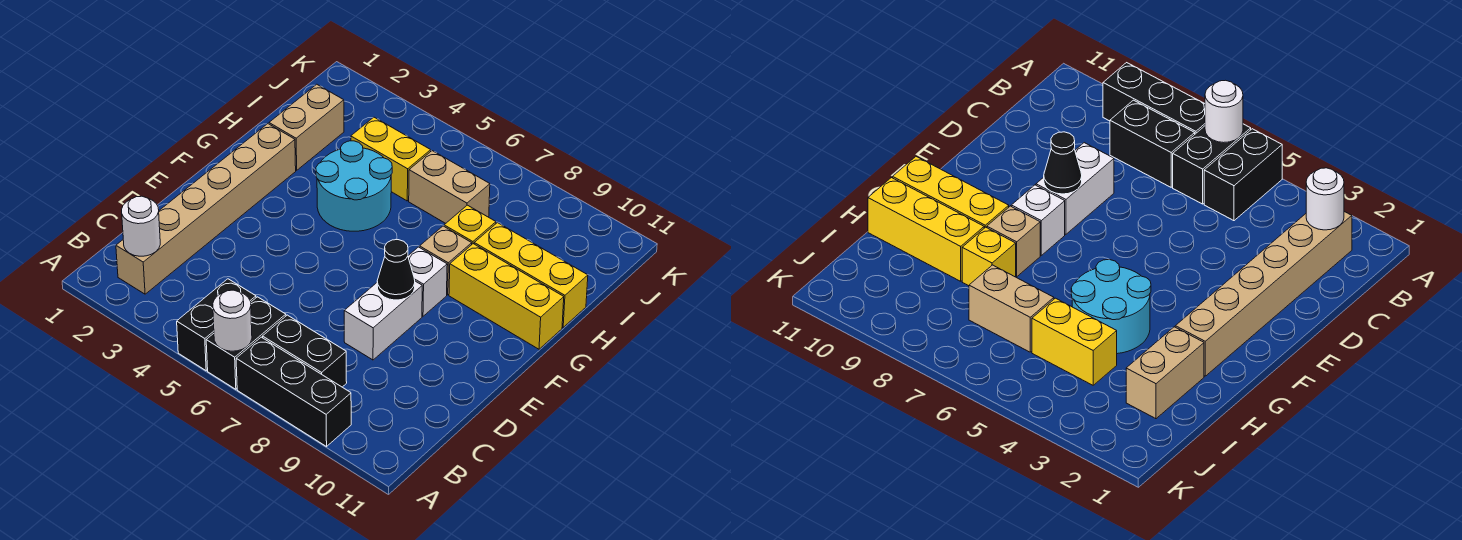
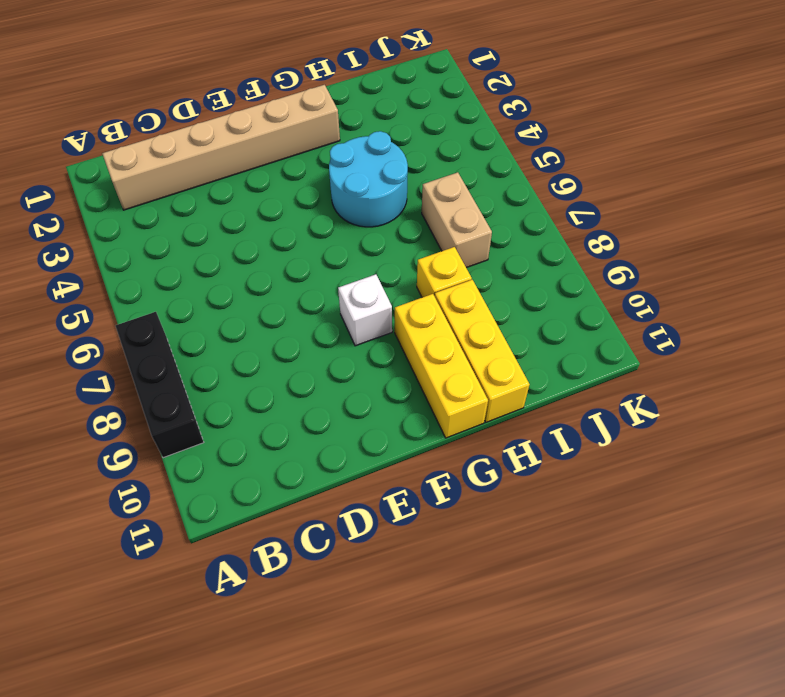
none -> black 1x2 brick [177,279,256,371]
none -> black 1x2 brick [206,297,286,389]
none -> black 1x2 brick [263,315,347,387]

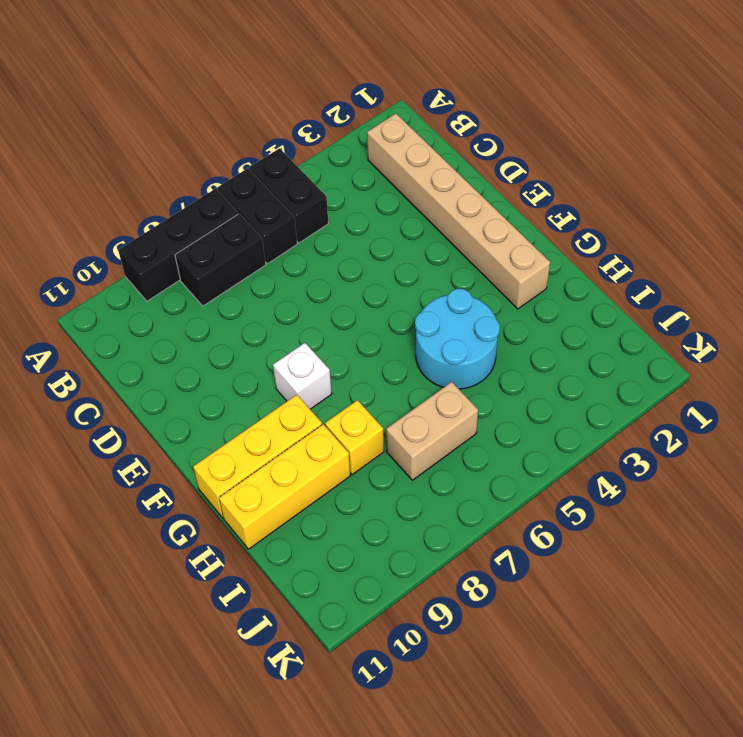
none -> white 1x2 brick [344,281,422,360]
none -> tan 1x1 brick [420,226,472,295]
none -> tan 1x2 brick [269,84,344,170]

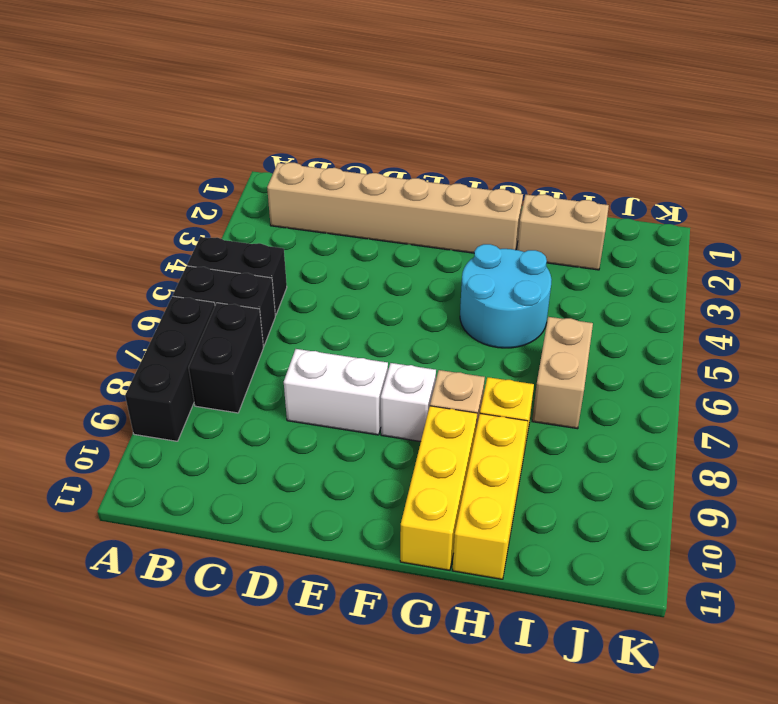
none -> yellow 1x2 brick [351,117,431,201]
none -> white 1x1 round brick [213,290,252,351]
none -> white 1x1 round brick [122,196,160,256]

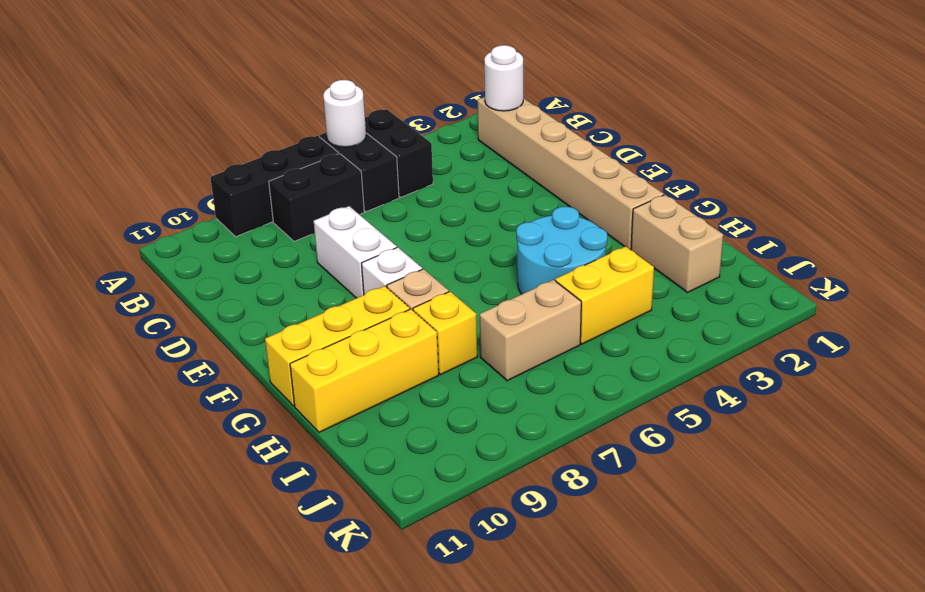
none -> black 1x1 cone [377,240,415,300]

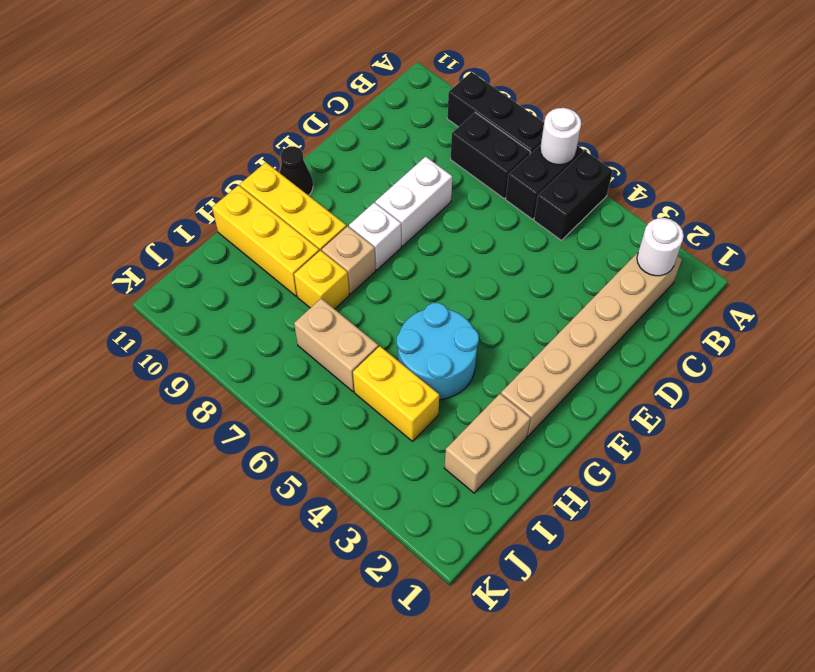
black 1x1 cone [280,146,313,196] -> black 1x1 cone moved to [377,240,415,300]

